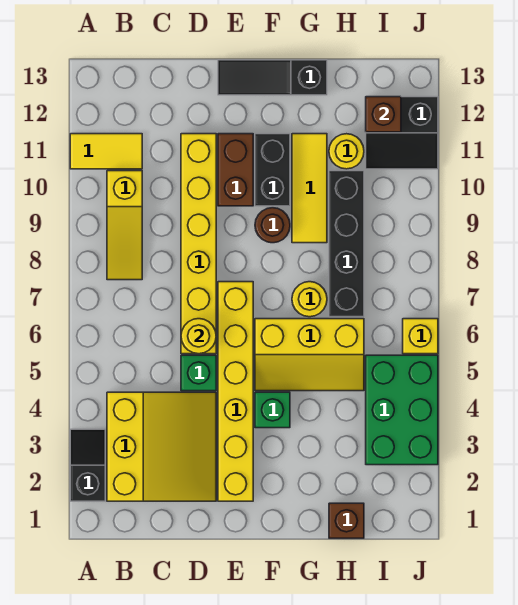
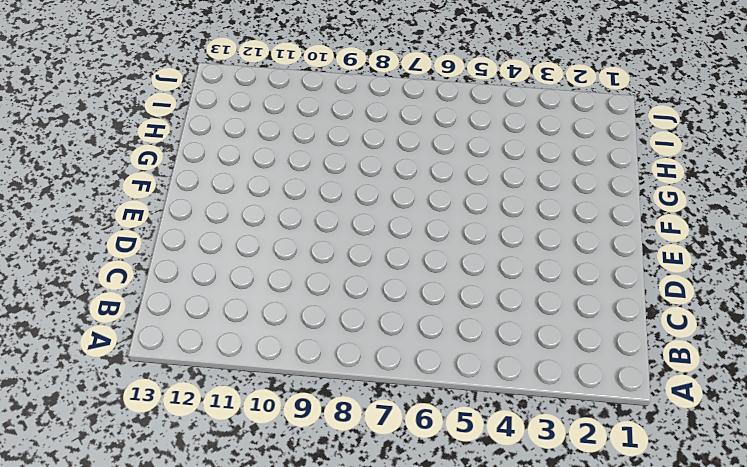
none -> black 1x2 slope [70,429,105,501]
none -> yellow 1x2 tile [70,134,142,169]
none -> yellow 3x3 slope [107,392,216,501]

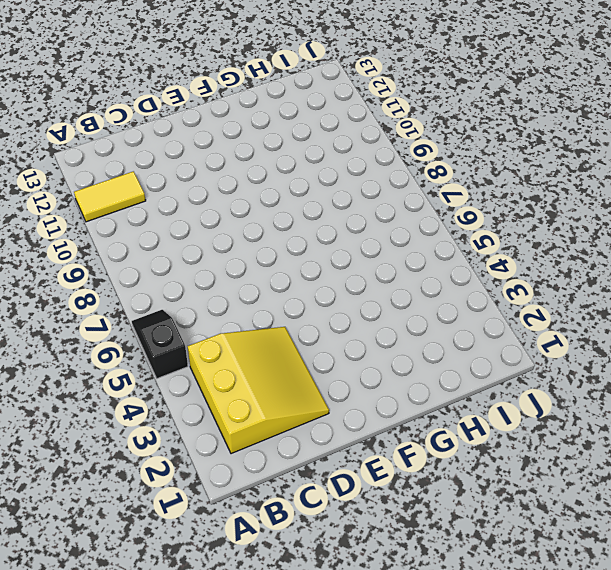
black 1x2 slope [132,310,188,378] -> black 1x2 slope moved to [70,429,105,501]
none -> yellow 1x3 slope [107,171,142,280]
none -> green 1x1 brick [181,355,216,391]
none -> yellow 1x6 brick [181,134,216,354]

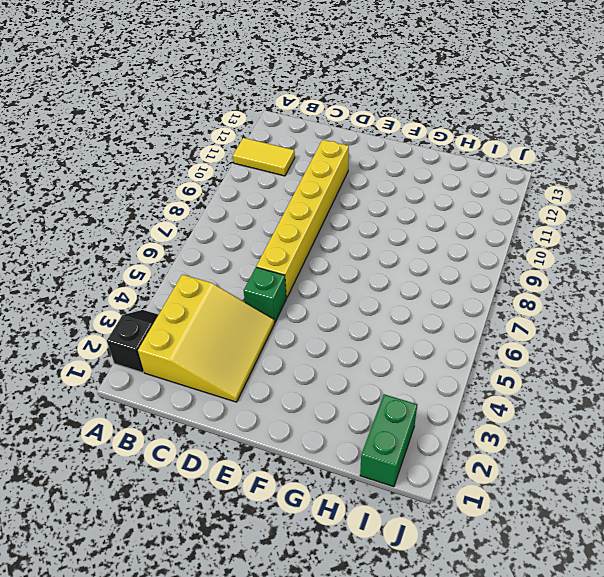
green 1x2 brick [360,394,417,487] -> none
none -> yellow 1x3 slope [107,171,142,280]
none -> yellow 1x6 brick [218,282,253,501]
none -> brown 1x2 brick [218,134,253,206]

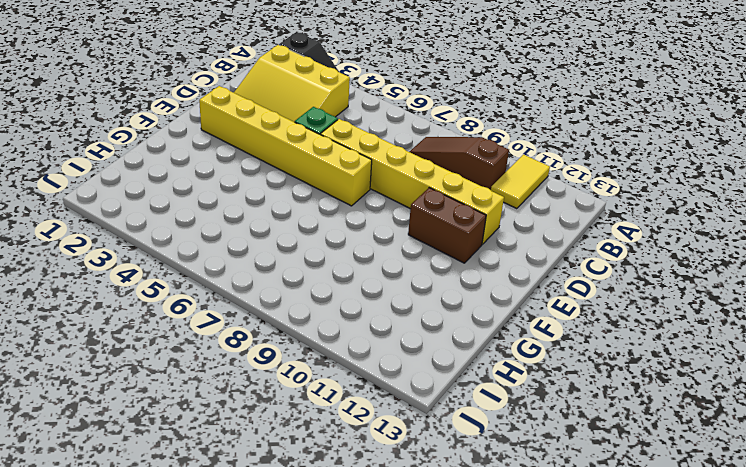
brown 1x3 slope [410,137,509,190] -> yellow 1x3 slope [107,171,142,280]
none -> black 1x3 slope [218,60,327,95]
none -> green 1x1 brick [255,392,290,428]
none -> yellow 2x3 slope [255,319,364,391]

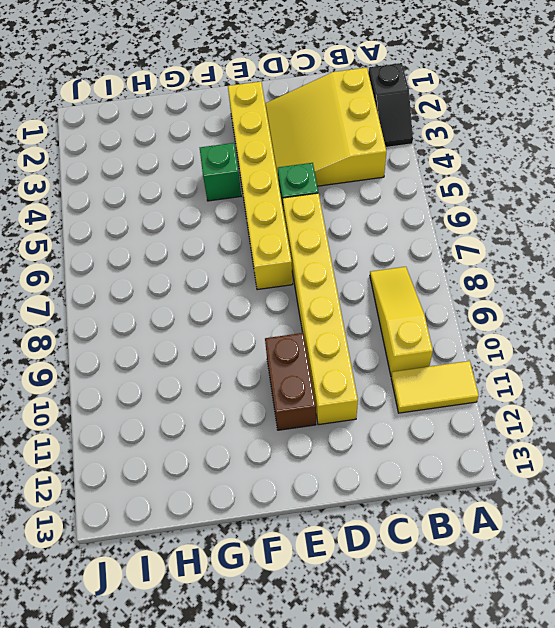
none -> black 1x3 slope [218,60,327,95]
none -> yellow 2x3 slope [255,319,364,391]
none -> brown 1x1 round brick [255,208,290,243]

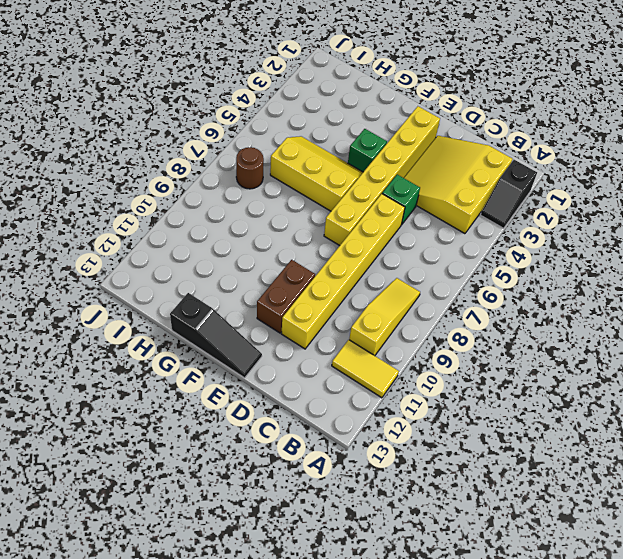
brown 1x1 round brick [236,147,264,189] -> brown 1x1 round brick moved to [255,208,290,243]
none -> black 1x2 brick [255,134,290,206]
none -> yellow 1x1 round brick [292,282,327,317]
none -> yellow 1x3 tile [292,134,327,243]

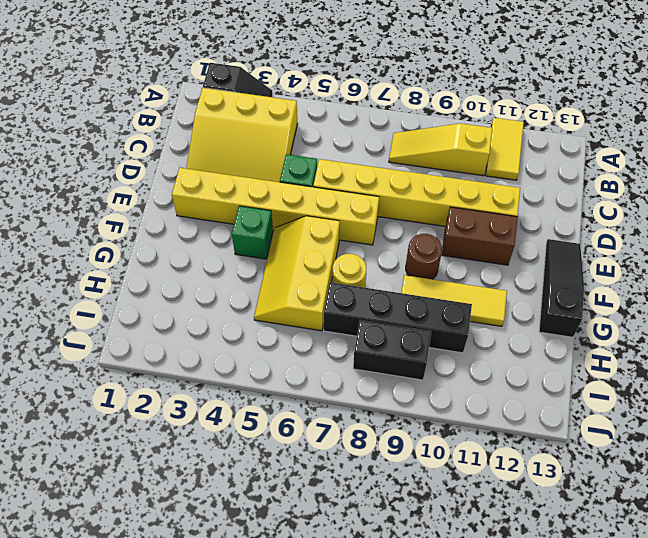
black 1x2 brick [353,320,431,380] -> black 1x2 brick moved to [255,134,290,206]
none -> brown 1x1 brick [329,503,364,538]
none -> yellow 1x1 round brick [329,134,364,169]
none -> green 2x3 brick [366,355,438,465]

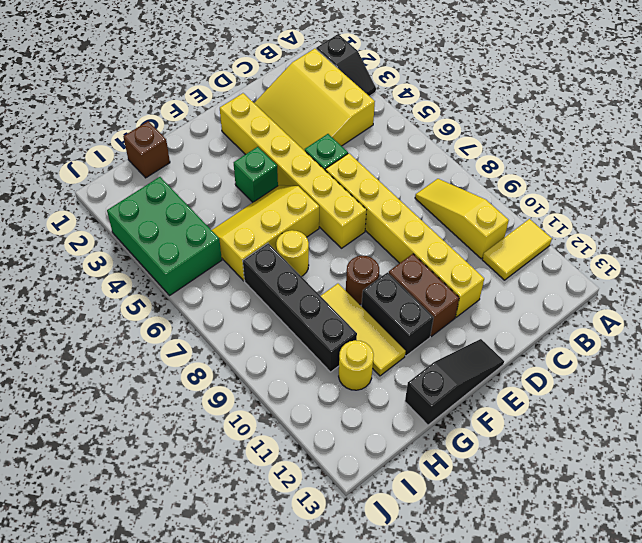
none -> black 2x2 slope [366,97,438,169]
none -> yellow 1x1 brick [403,319,438,354]
none -> yellow 1x1 round brick [181,319,216,354]

